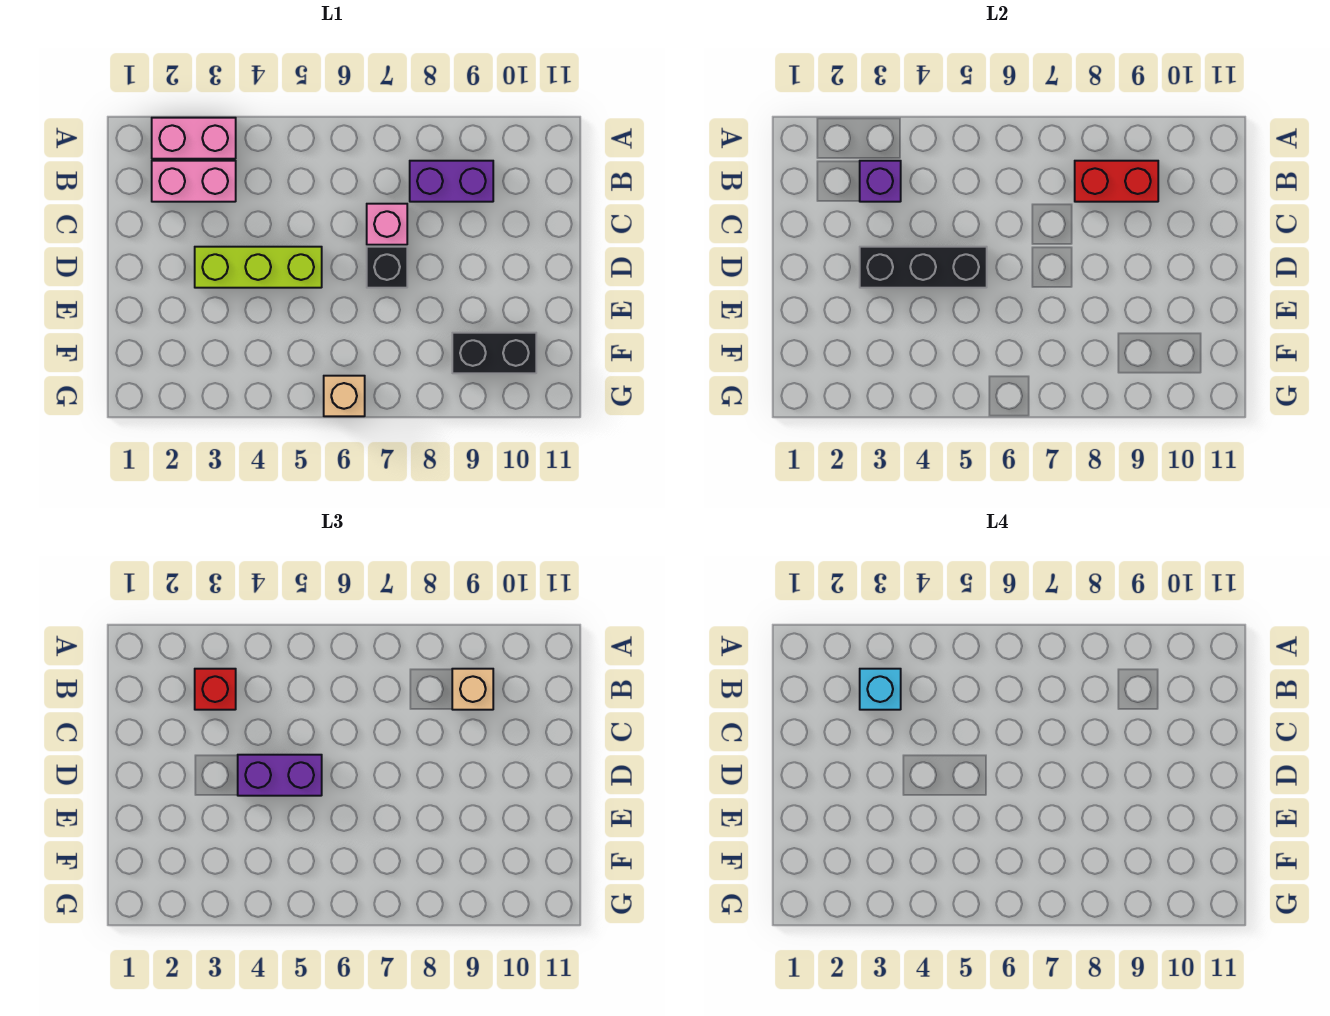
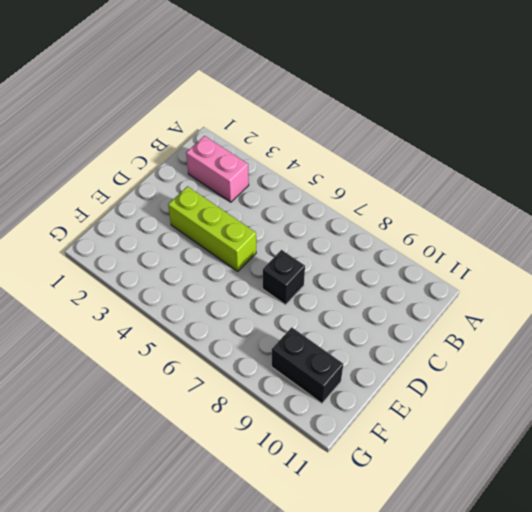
none -> pink 1x2 brick [152,118,236,159]
none -> purple 1x2 brick [410,161,493,202]
none -> pink 1x1 brick [367,204,407,245]

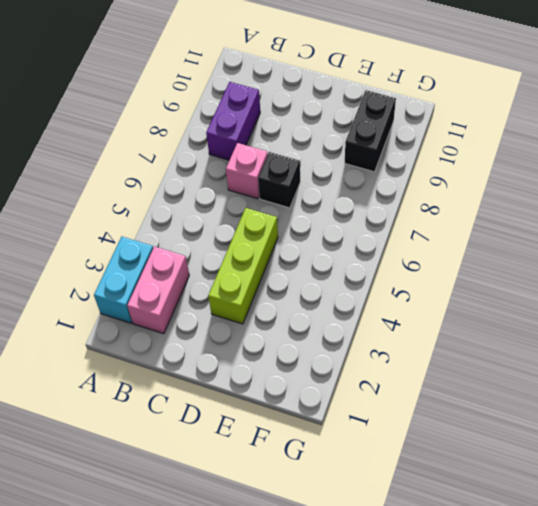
cyan 1x2 brick [94,237,153,323] -> pink 1x2 brick [152,118,236,159]
none -> tan 1x1 brick [324,376,365,416]
none -> purple 1x1 brick [860,161,901,202]
none -> red 1x2 brick [1075,161,1158,202]

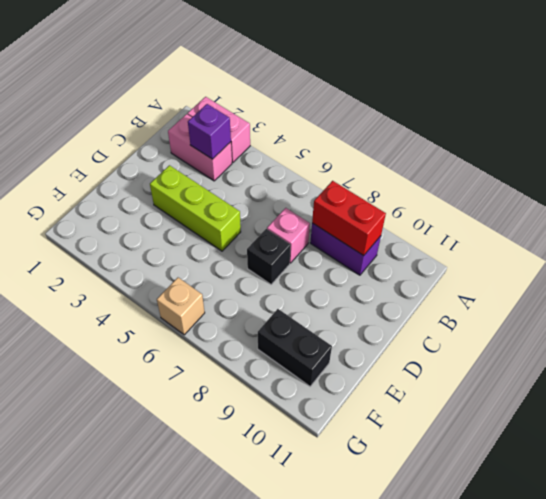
none -> black 1x3 brick [860,247,987,288]
none -> red 1x1 brick [195,669,236,710]
none -> tan 1x1 brick [452,669,493,710]

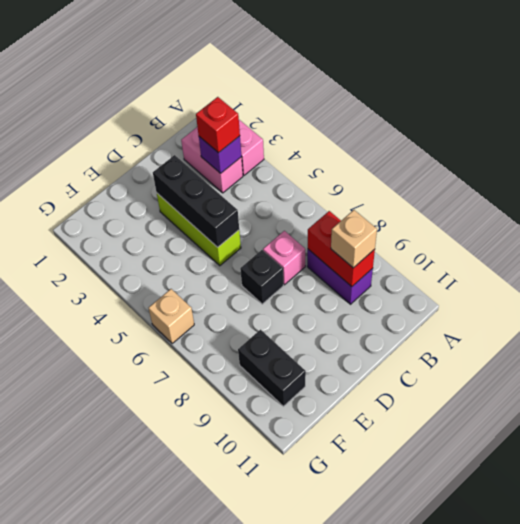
none -> purple 1x2 brick [238,755,322,796]
none -> cyan 1x1 brick [860,669,901,710]

